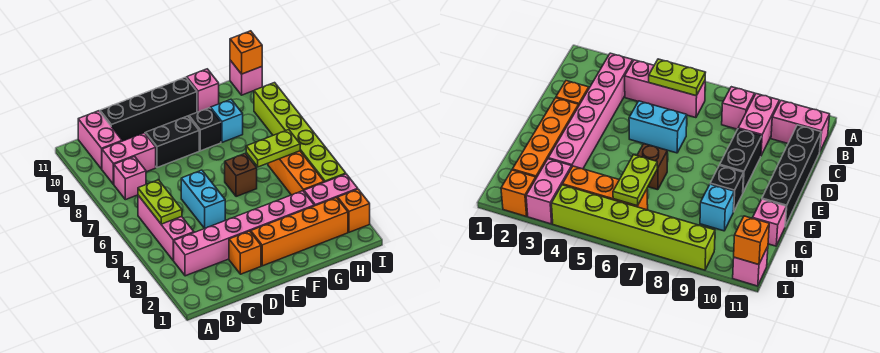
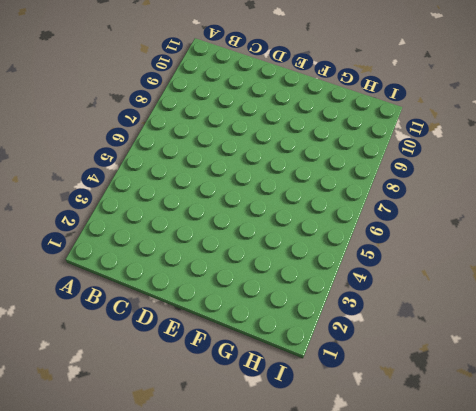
none -> pink 1x6 brick [173,191,314,276]
none -> pink 1x3 brick [138,195,194,260]
none -> pink 1x1 brick [114,157,146,200]

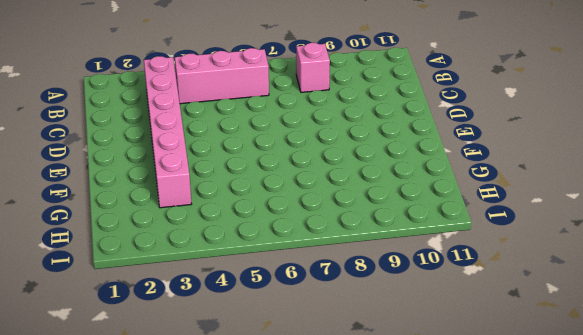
none -> pink 1x2 brick [102,133,156,184]
none -> pink 1x2 brick [78,111,122,169]
none -> black 1x4 brick [100,77,197,141]

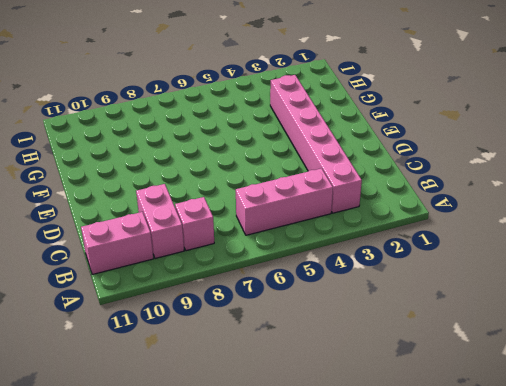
none -> black 1x4 brick [100,77,197,141]
none -> orange 1x1 brick [229,231,261,274]
none -> cyan 1x2 brick [181,170,225,228]

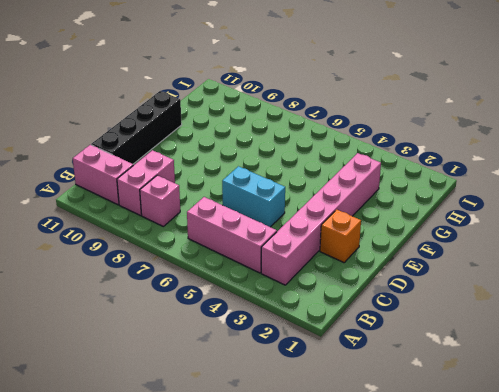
none -> black 1x2 brick [145,116,199,168]
none -> orange 1x4 brick [251,198,348,266]
none -> brown 1x1 brick [225,153,257,197]

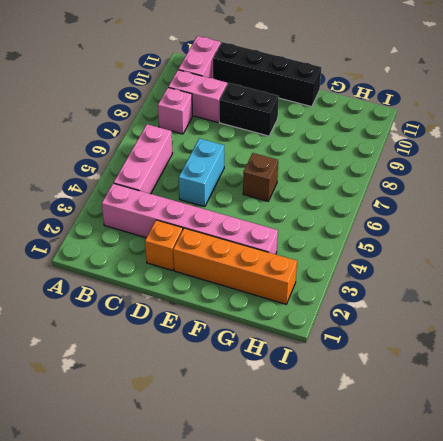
none -> black 1x1 brick [189,108,221,151]
none -> cyan 1x1 brick [210,99,243,142]
none -> pink 1x1 brick [187,69,219,112]

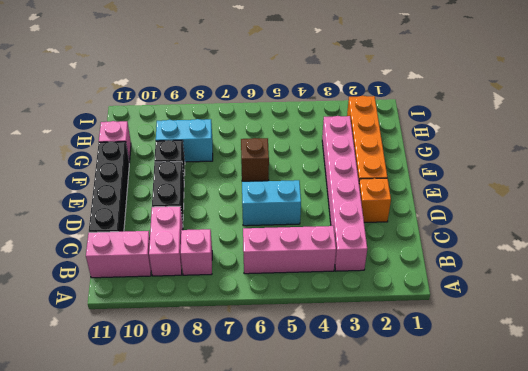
cyan 1x2 brick [156,119,213,162] -> cyan 1x1 brick [210,99,243,142]
none -> pink 1x2 brick [304,174,358,206]
none -> orange 1x3 brick [268,151,324,195]
none -> orange 1x1 brick [338,189,370,232]

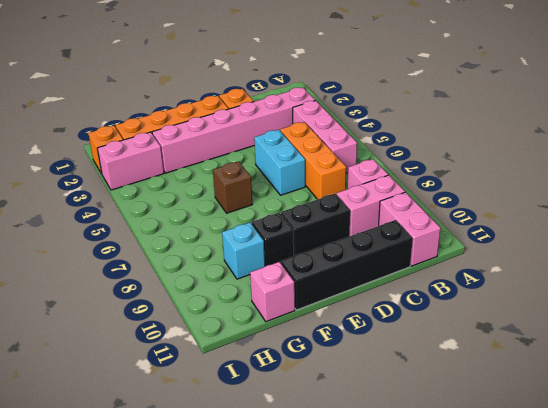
orange 1x3 brick [280,122,346,199] -> orange 1x3 brick moved to [268,151,324,195]
none -> lime 1x6 brick [254,83,346,182]
none -> pink 1x1 brick [230,60,262,95]
none -> lime 1x2 plate [138,180,182,224]

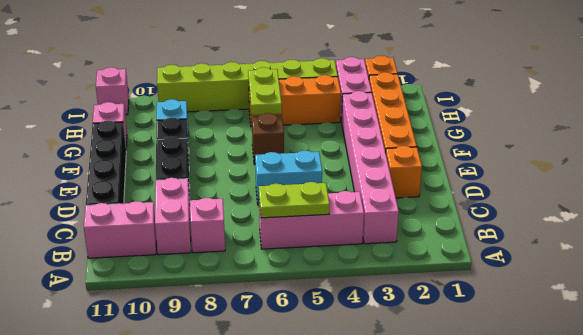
none -> orange 1x1 brick [230,31,262,74]

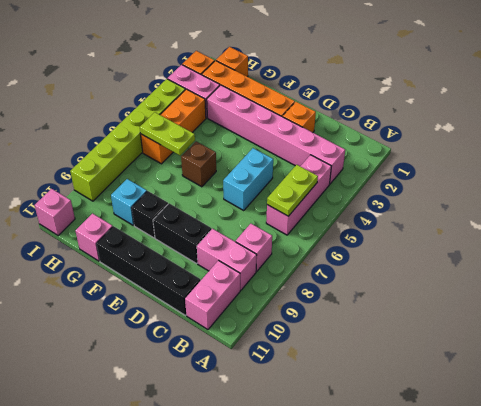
orange 1x1 brick [216,47,248,77] -> orange 1x1 brick moved to [230,31,262,74]

